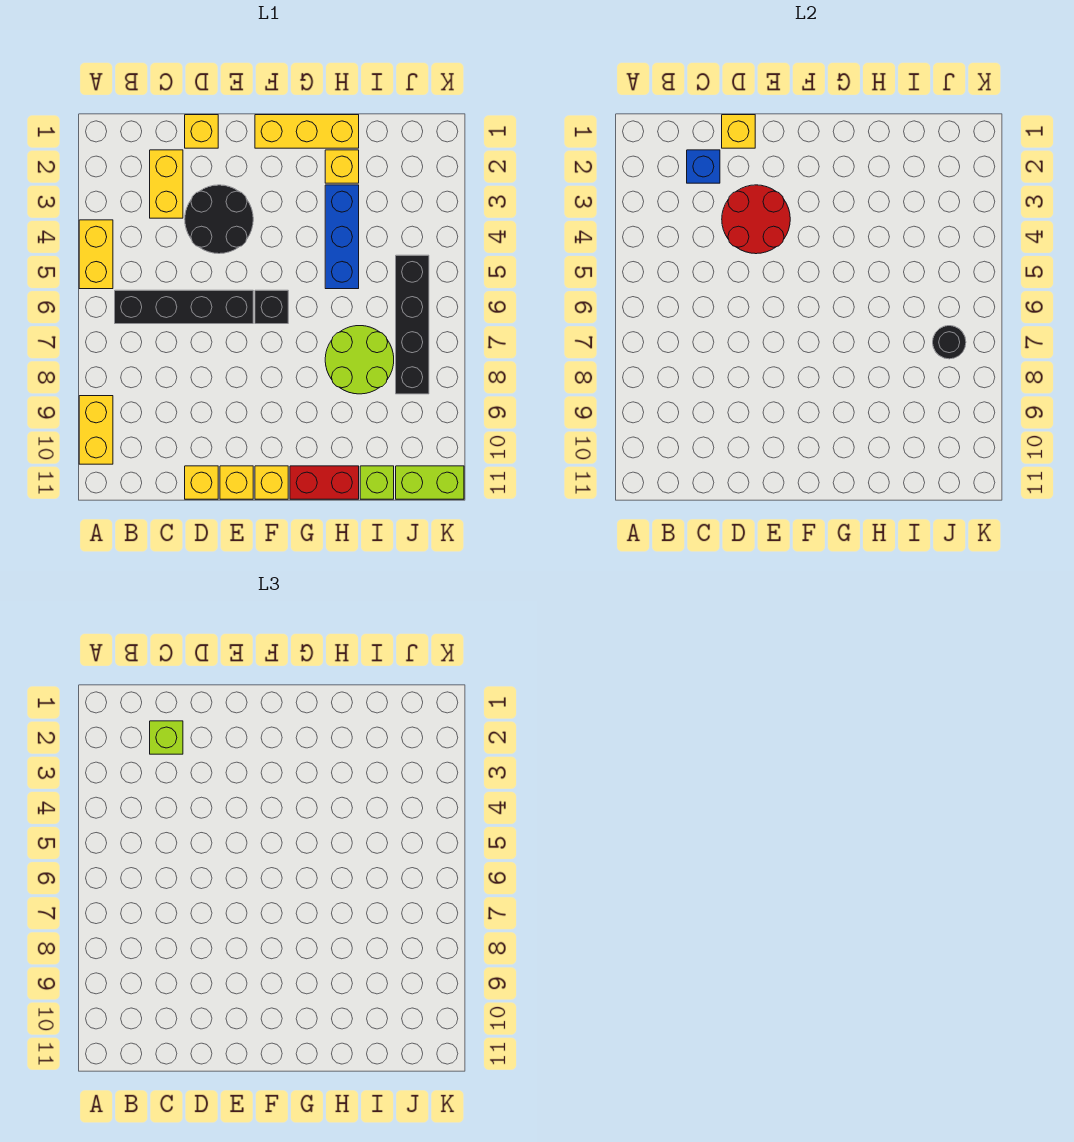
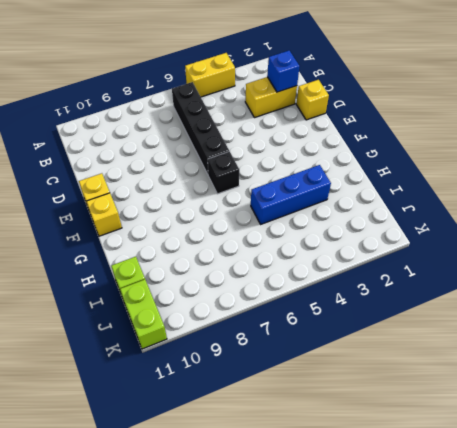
none -> yellow 1x2 brick [79,396,113,464]
none -> black 2x2 round brick [185,185,253,254]
none -> yellow 1x1 brick [185,466,218,499]

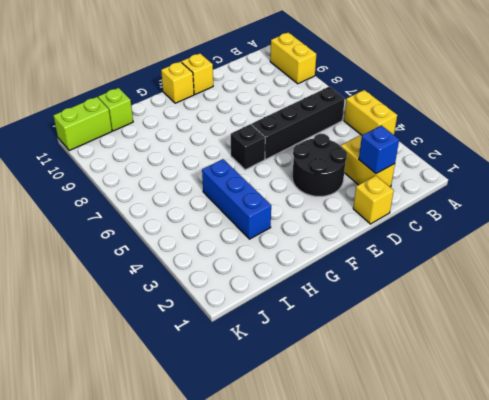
none -> yellow 1x1 brick [185,466,218,499]
none -> yellow 1x3 brick [255,115,359,148]
none -> red 1x2 brick [290,466,359,499]

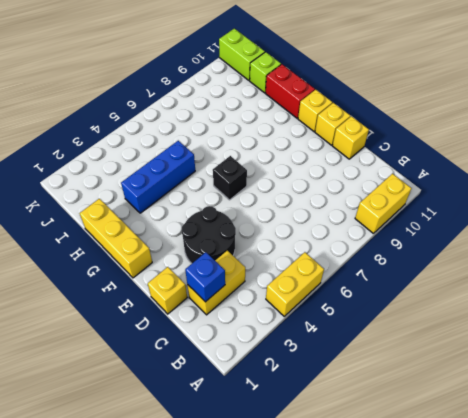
none -> black 1x4 brick [115,290,253,324]
none -> yellow 1x1 brick [325,150,359,183]
none -> lime 2x2 round brick [325,326,394,394]

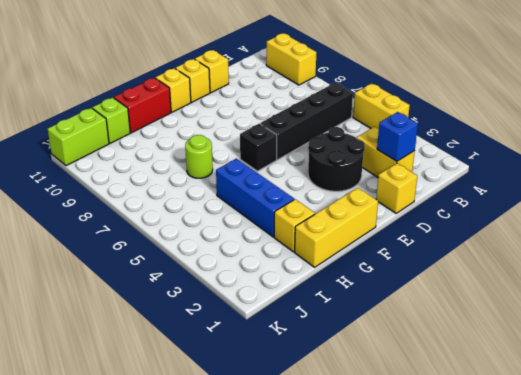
lime 1x1 round brick [185,135,213,178] -> lime 2x2 round brick [325,326,394,394]
none -> black 1x4 brick [396,255,429,394]
none -> yellow 1x1 brick [722,115,755,148]
none -> red 2x2 round brick [722,185,790,254]

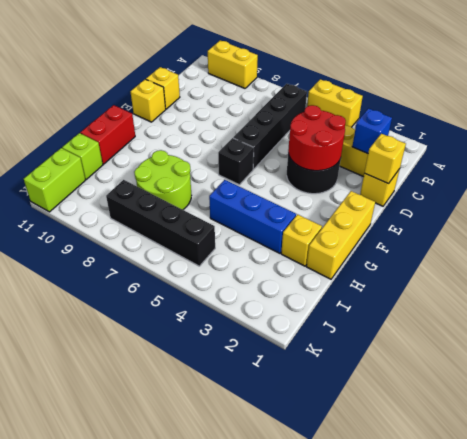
none -> yellow 1x1 brick [255,466,288,499]
none -> black 1x1 round brick [933,326,966,359]
none -> lime 1x1 brick [150,721,183,754]

